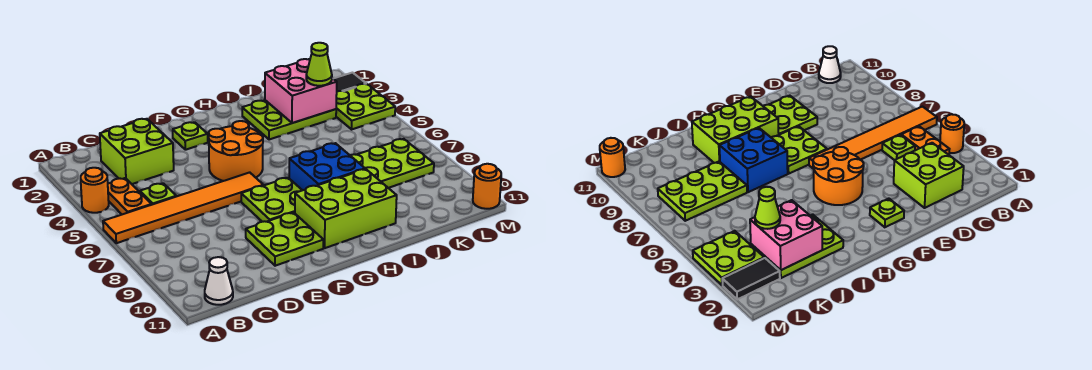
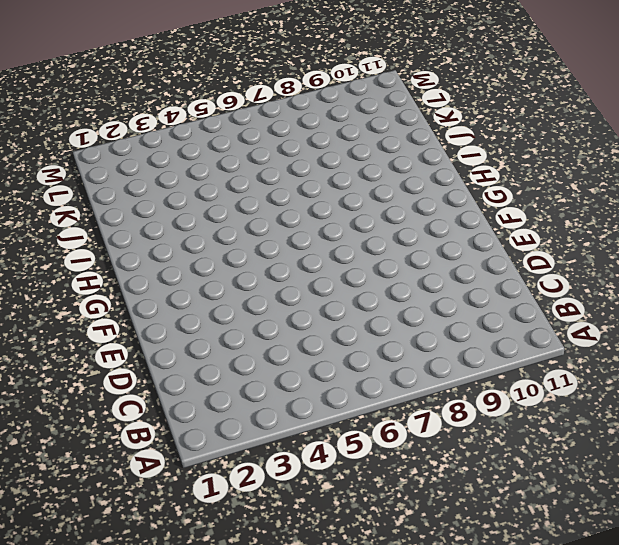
none -> orange 1x1 round brick [81,168,109,213]
none -> orange 1x6 tile [103,172,264,243]
none -> orange 1x2 plate [108,178,152,214]

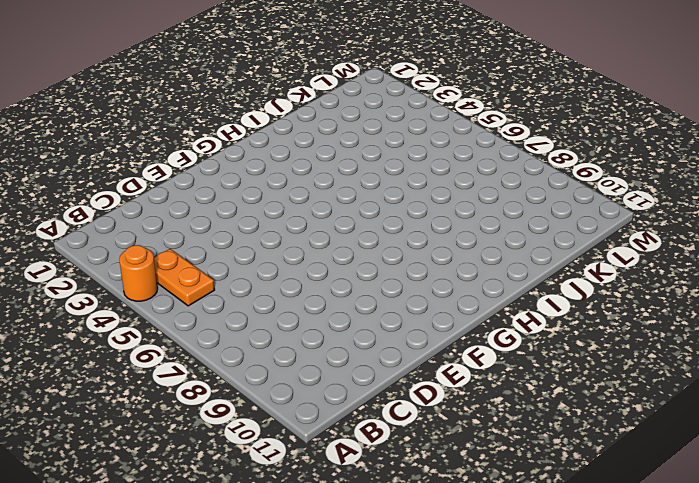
none -> orange 1x6 tile [103,172,264,243]
none -> white 1x1 cone [205,257,233,305]
none -> lime 2x2 brick [100,119,174,184]

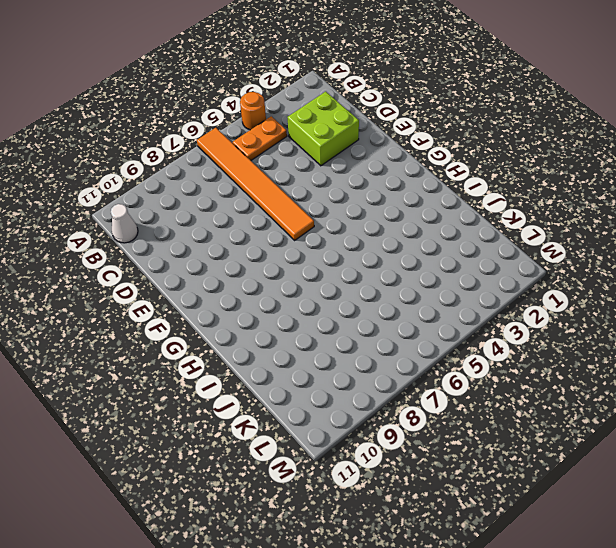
none -> lime 1x1 plate [140,183,176,205]
none -> lime 2x2 plate [246,212,324,266]
none -> lime 1x1 plate [173,122,208,150]

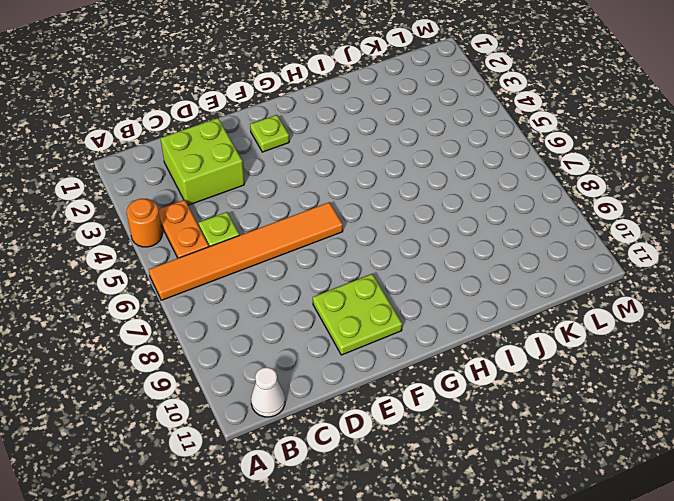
none -> orange 2x2 round brick [208,121,263,181]
none -> lime 2x2 plate [241,178,302,222]
none -> lime 2x3 brick [295,169,397,248]

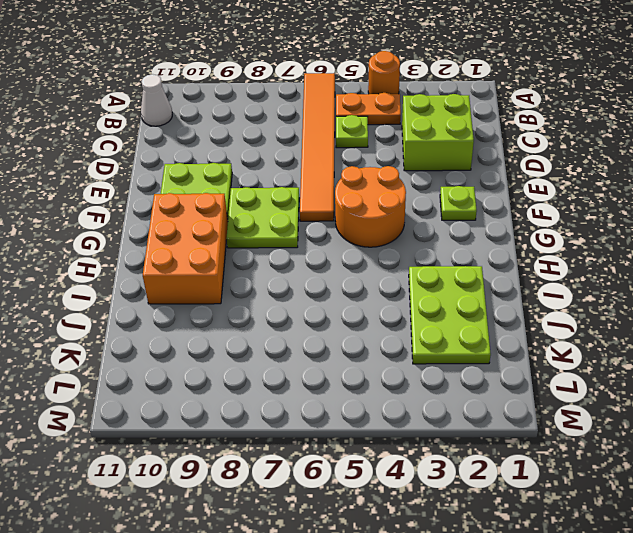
orange 2x3 brick [143,193,228,304] -> lime 2x3 brick [295,169,397,248]
none -> blue 2x2 brick [289,143,365,190]
none -> lime 2x3 plate [350,139,434,188]
none -> black 1x2 tile [333,73,366,91]

